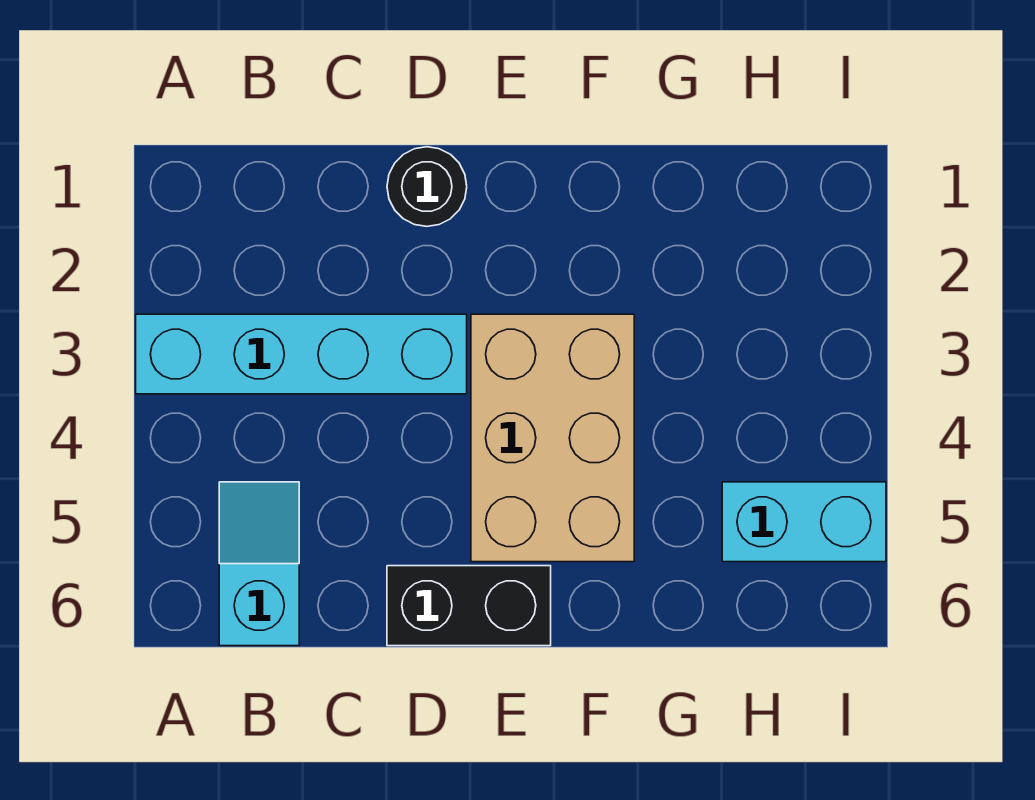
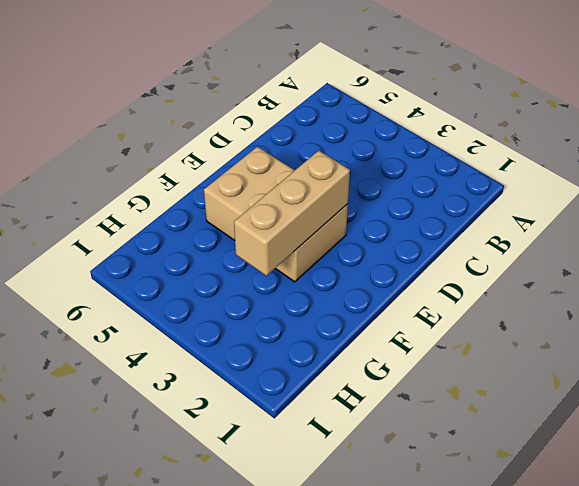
tan 1x3 brick [234,151,350,276] -> none
none -> cyan 1x4 brick [136,314,467,394]
none -> cyan 1x2 slope [219,482,299,646]

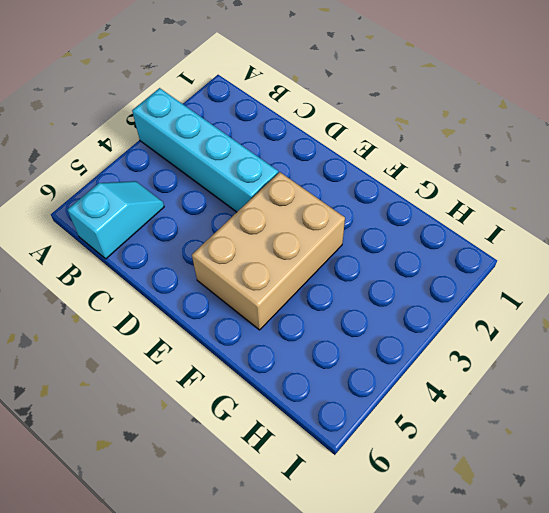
none -> black 1x1 round brick [387,147,467,226]
none -> black 1x2 brick [387,566,551,646]

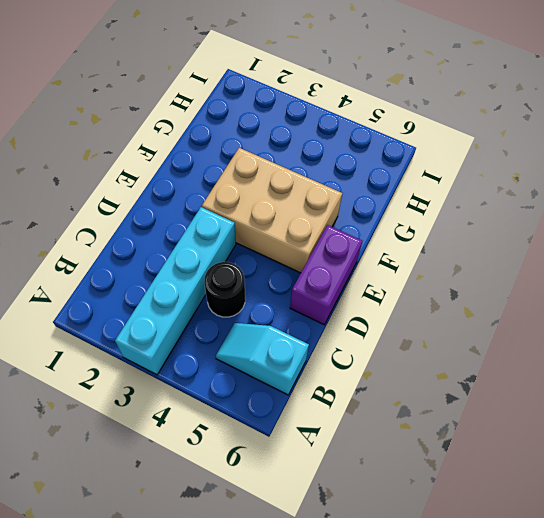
black 1x1 round brick [204,262,245,317] -> black 1x1 round brick moved to [387,147,467,226]
purple 1x2 brick [290,225,362,325] -> black 1x2 brick [387,566,551,646]
none -> cyan 1x2 brick [722,482,886,562]

